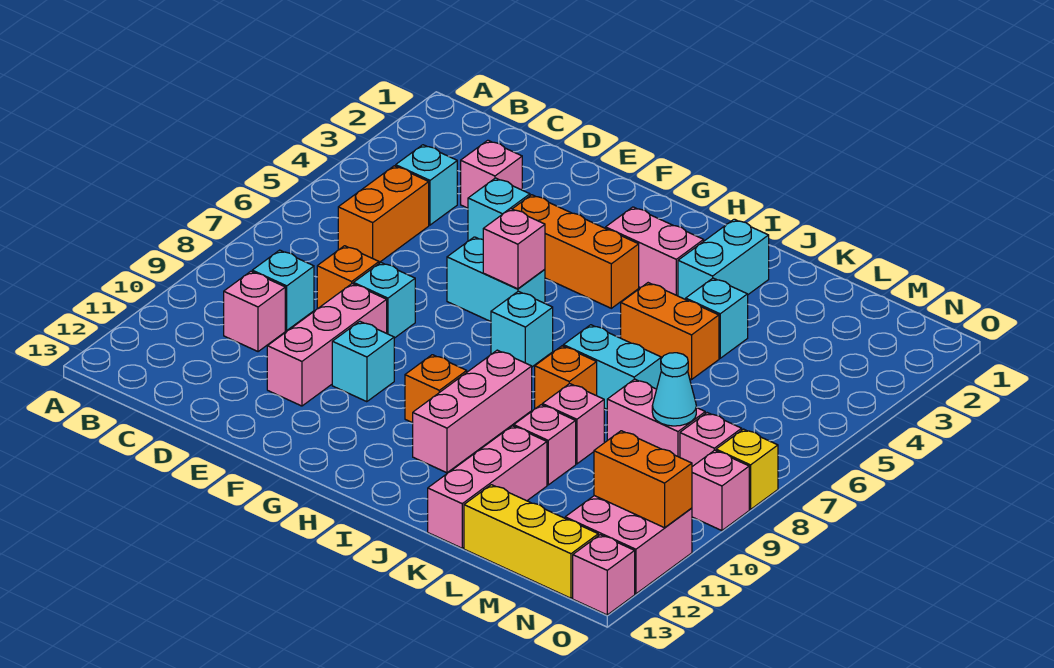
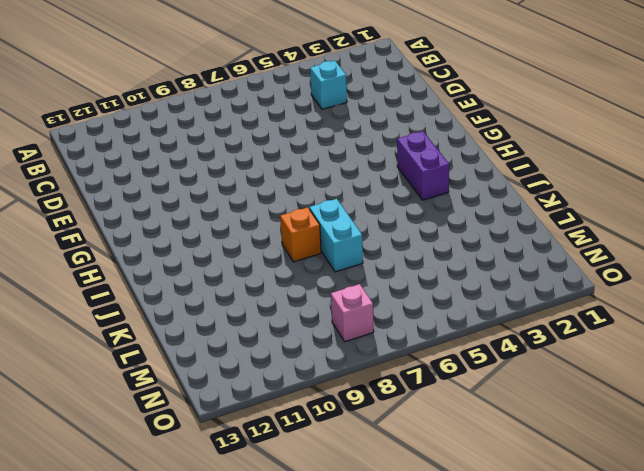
purple 1x2 brick [397,131,449,200] -> pink 1x2 brick [606,207,704,296]
none -> orange 1x2 brick [338,166,429,262]
none -> cyan 1x1 brick [252,250,314,330]
none -> pink 1x1 brick [224,271,285,352]
none -> pink 1x1 brick [461,140,522,208]

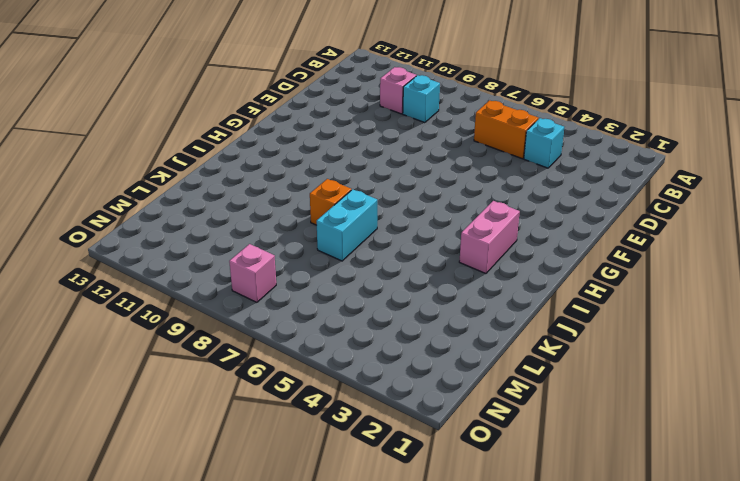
none -> pink 1x1 brick [461,140,522,208]
none -> orange 1x1 brick [317,246,379,309]
none -> cyan 1x1 brick [468,178,530,241]
none -> cyan 1x1 brick [353,263,415,338]

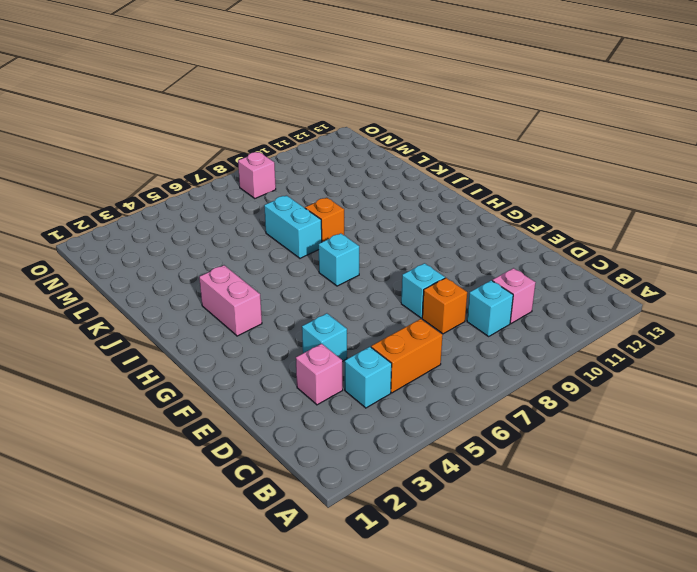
none -> pink 1x3 brick [267,284,387,406]
none -> orange 1x3 brick [513,195,639,308]
none -> cyan 1x2 brick [447,237,545,322]
none -> cyan 1x1 brick [332,321,394,402]

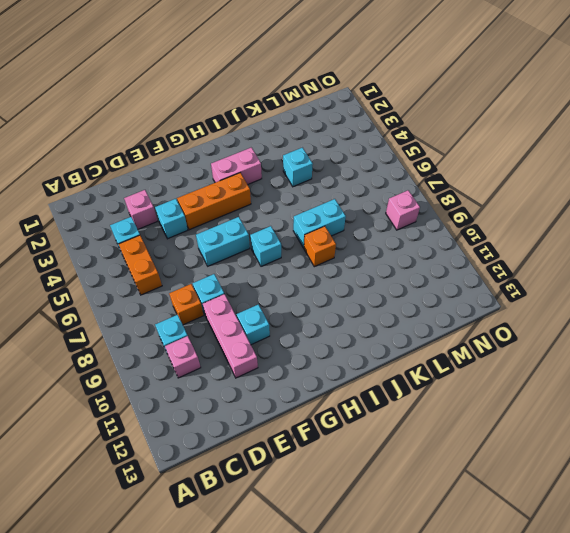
none -> orange 1x1 brick [405,355,467,423]
none -> pink 1x3 brick [413,350,532,473]
none -> cyan 1x2 brick [678,219,769,299]
none -> orange 1x2 brick [621,283,719,380]

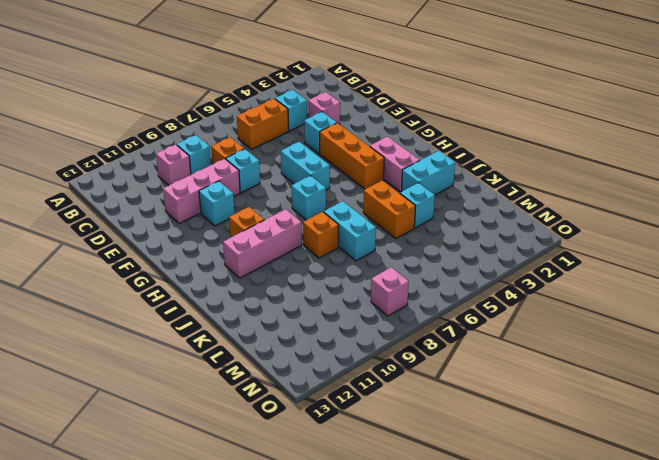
none -> pink 1x1 brick [542,384,604,464]
none -> pink 1x1 brick [514,405,576,485]
none -> pink 1x3 brick [428,426,547,548]
none -> pink 1x2 brick [607,379,705,457]

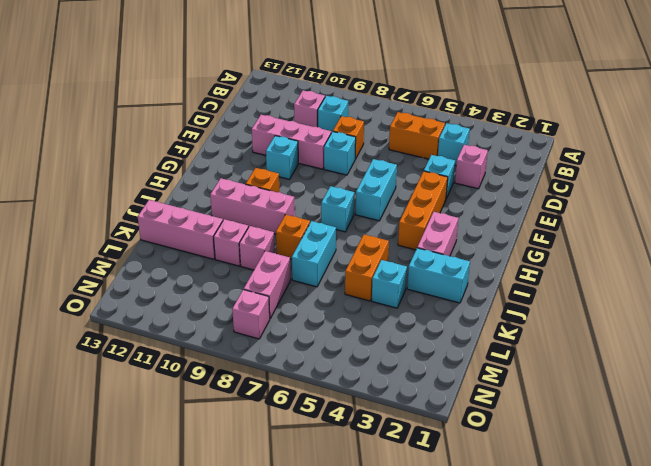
none -> yellow 1x3 brick [464,485,598,598]
none -> pink 2x2 brick [565,496,692,594]
none -> yellow 1x1 brick [716,429,778,509]
none -> pink 1x1 brick [692,450,749,531]

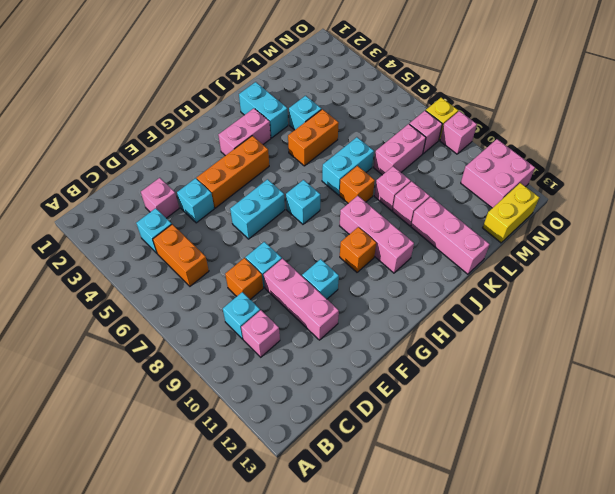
yellow 1x2 brick [483,183,540,243] -> yellow 1x3 brick [464,485,598,598]
none -> pink 1x1 brick [573,535,635,615]
none -> pink 1x1 brick [483,208,545,289]
none -> cyan 1x1 cone [652,353,697,426]
none -> orange 1x2 brick [594,431,692,528]

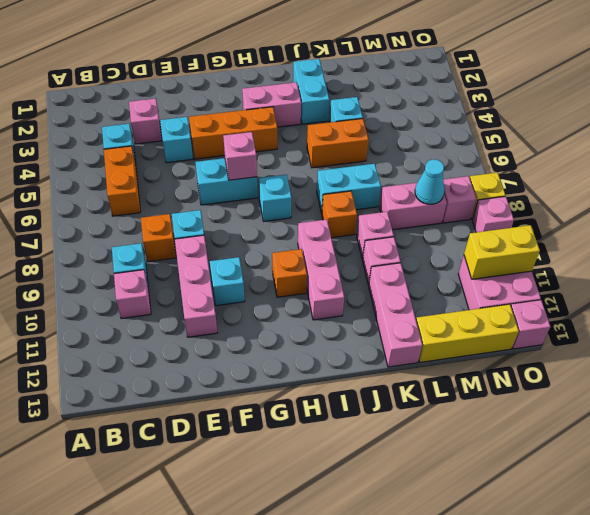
yellow 1x2 brick [464,225,540,279] -> orange 1x2 brick [594,431,692,528]

